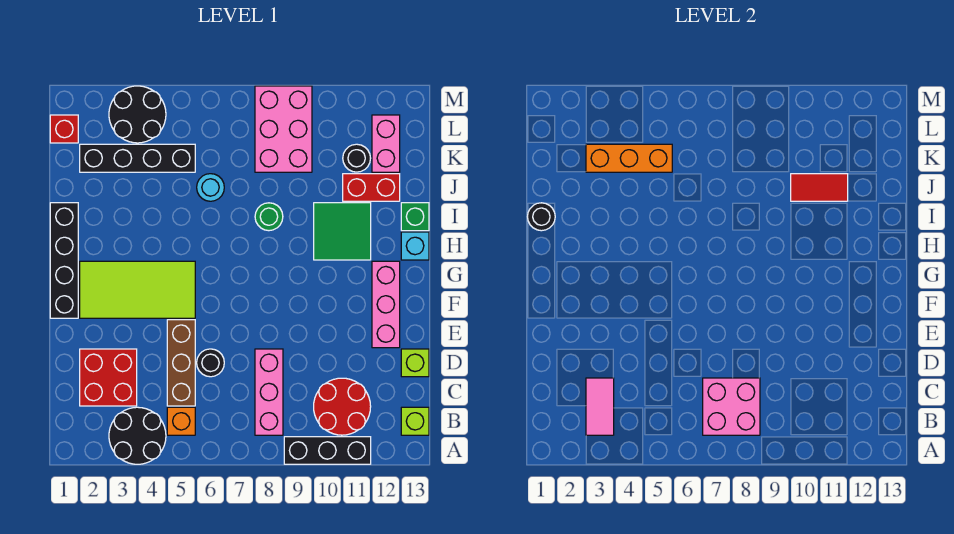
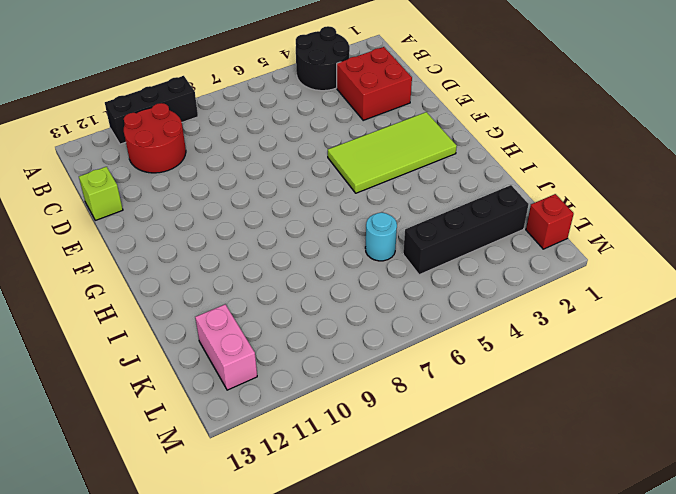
none -> orange 1x1 brick [167,407,195,435]
none -> pink 1x3 brick [255,349,283,435]
none -> lime 1x1 brick [401,407,429,435]
none -> brown 1x3 brick [167,320,195,406]

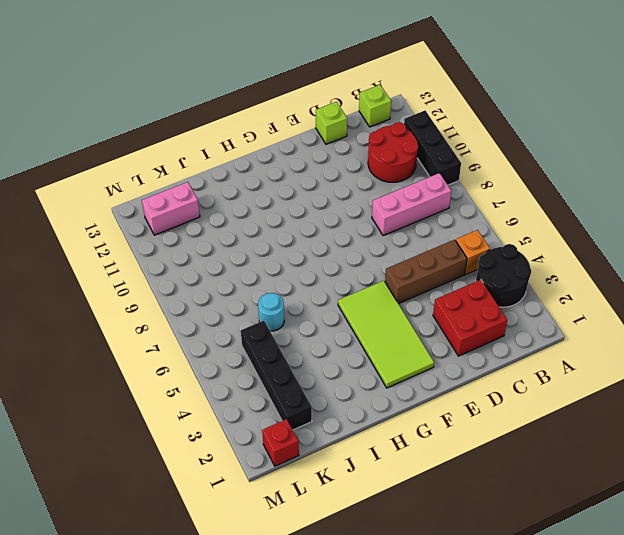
none -> black 1x1 round brick [197,349,224,377]
none -> pink 1x3 brick [372,261,400,348]
none -> black 1x4 brick [50,203,78,318]
none -> green 2x2 tile [314,203,371,260]

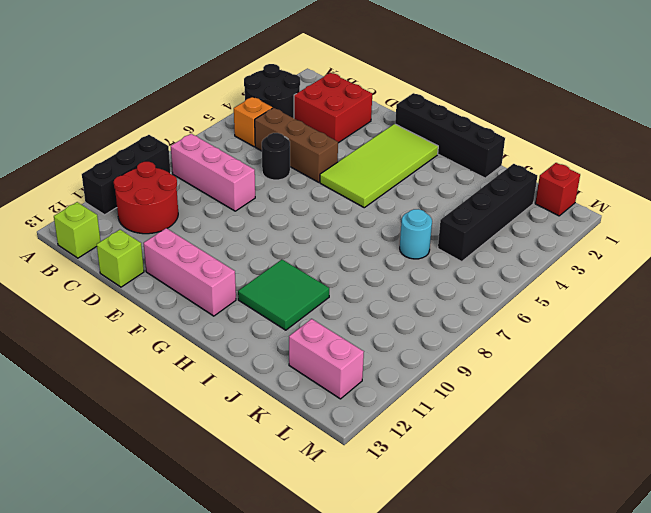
none -> cyan 1x1 brick [401,232,429,260]
none -> green 1x1 round brick [255,203,283,231]
none -> green 1x1 brick [401,203,429,231]
none -> red 1x2 brick [343,174,400,201]

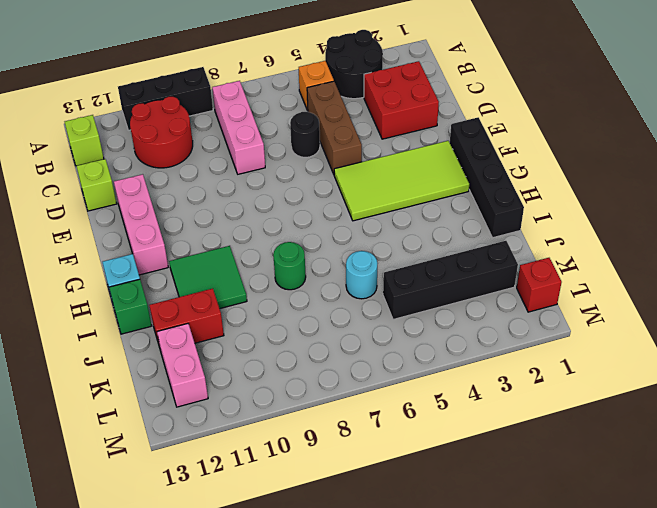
none -> pink 2x3 brick [255,86,312,172]
none -> black 1x1 round brick [343,144,371,172]
none -> black 2x2 round brick [109,86,166,143]
none -> pink 1x2 tile [586,378,614,435]

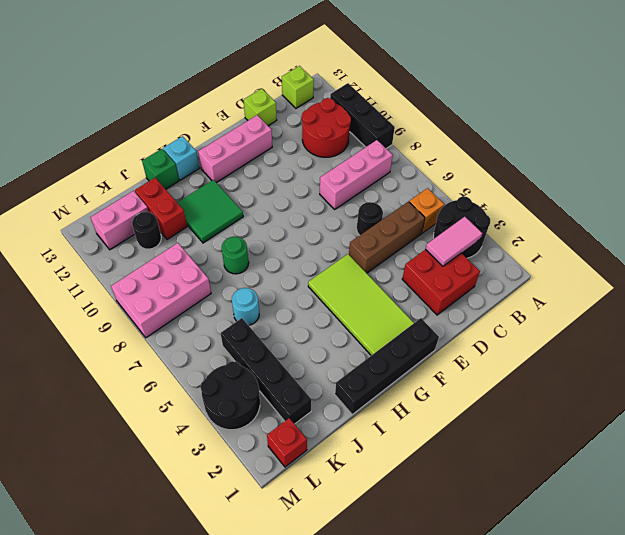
none -> pink 2x2 brick [703,378,760,435]
none -> black 1x1 round brick [528,203,555,231]
none -> red 1x2 tile [791,174,848,201]
none -> orange 1x3 brick [586,144,672,172]

